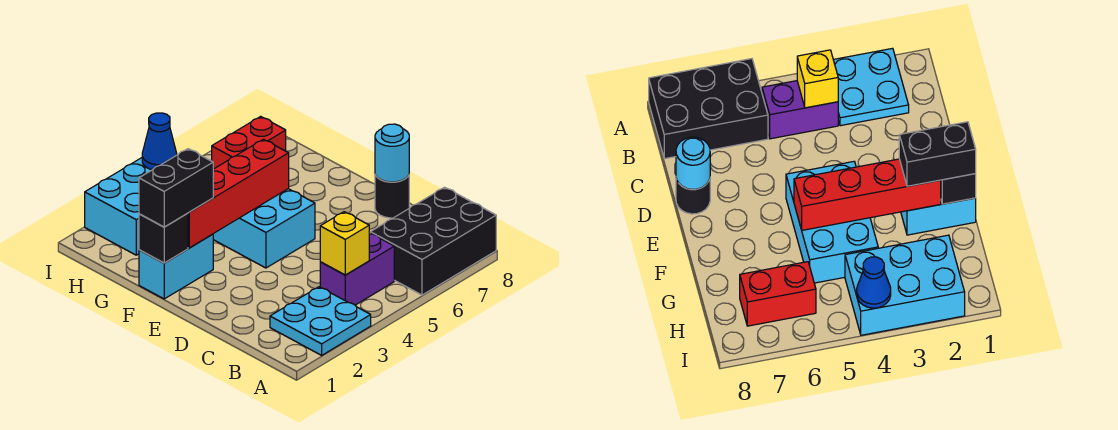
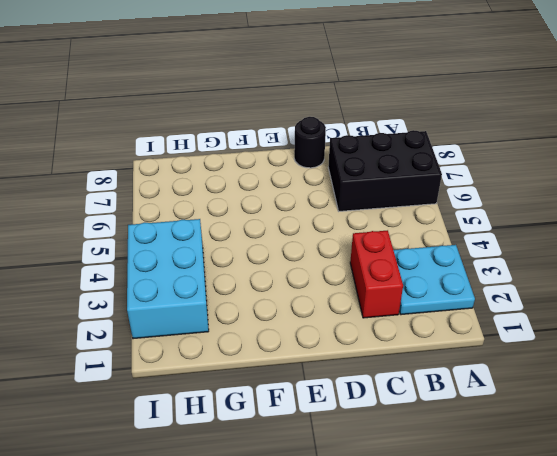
black 2x3 brick [328,130,442,211] -> black 2x3 brick turned to [370,187,496,295]
red 1x2 brick [350,230,403,318] -> red 1x2 brick moved to [212,116,286,169]
none -> purple 1x2 brick [320,233,394,305]
none -> cyan 2x3 brick [213,189,315,268]
none -> cyan 1x2 brick [139,234,213,299]

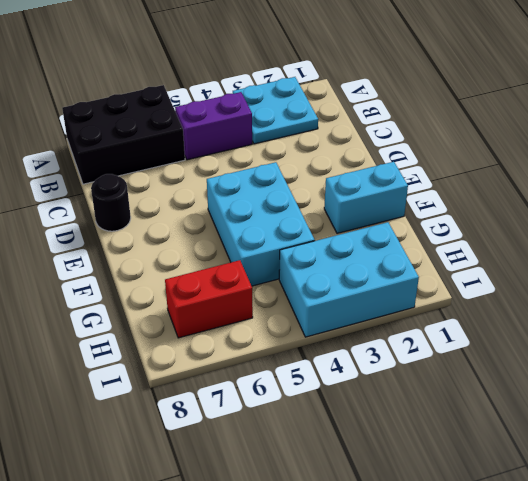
none -> yellow 1x1 brick [320,212,369,275]
none -> cyan 1x1 round brick [375,124,409,182]
none -> black 1x1 brick [139,213,188,263]

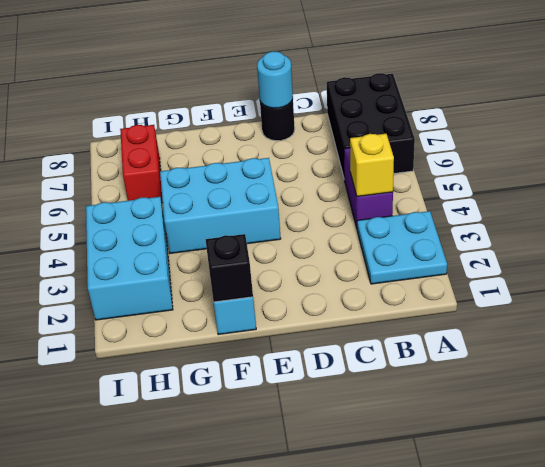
none -> red 1x4 brick [188,139,289,248]
none -> blue 1x1 cone [142,113,177,170]
none -> black 1x2 brick [139,149,213,227]

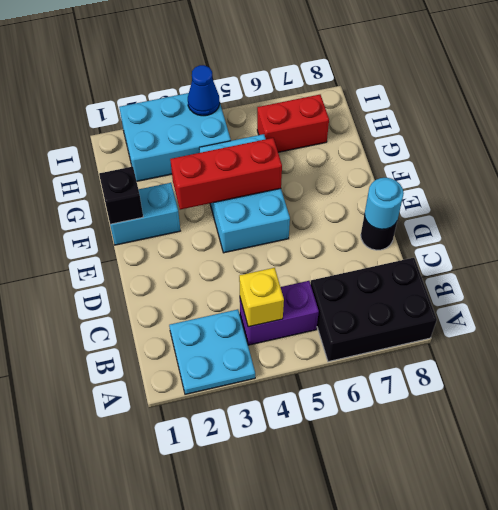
red 1x3 brick [170,138,282,210] -> red 1x4 brick [188,139,289,248]
none -> black 1x2 brick [139,149,213,227]

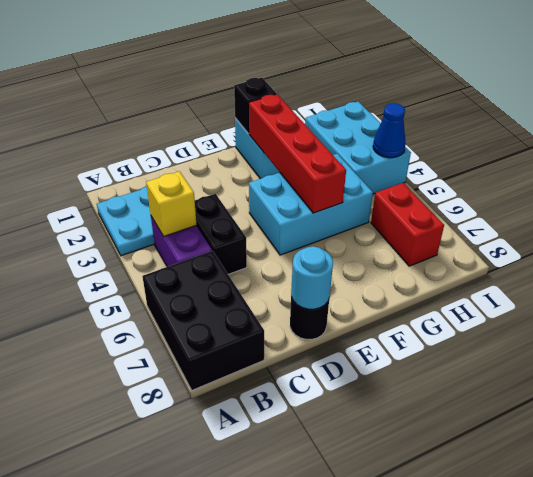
black 1x2 brick [195,194,247,274] -> black 1x2 brick moved to [139,149,213,227]

